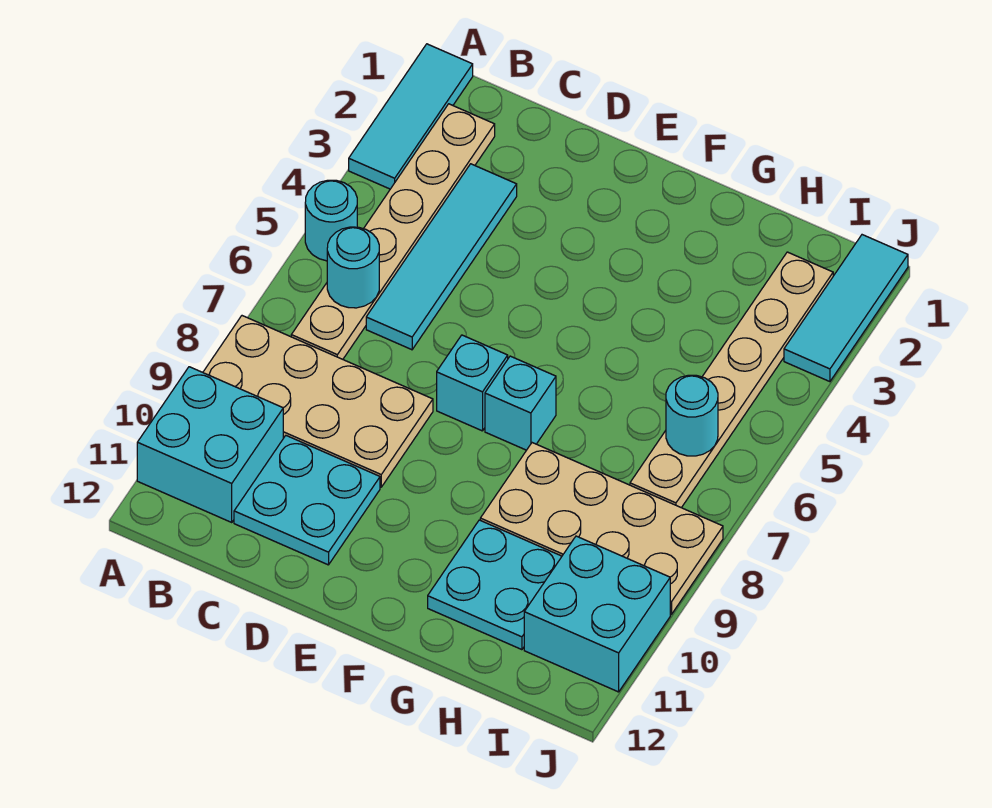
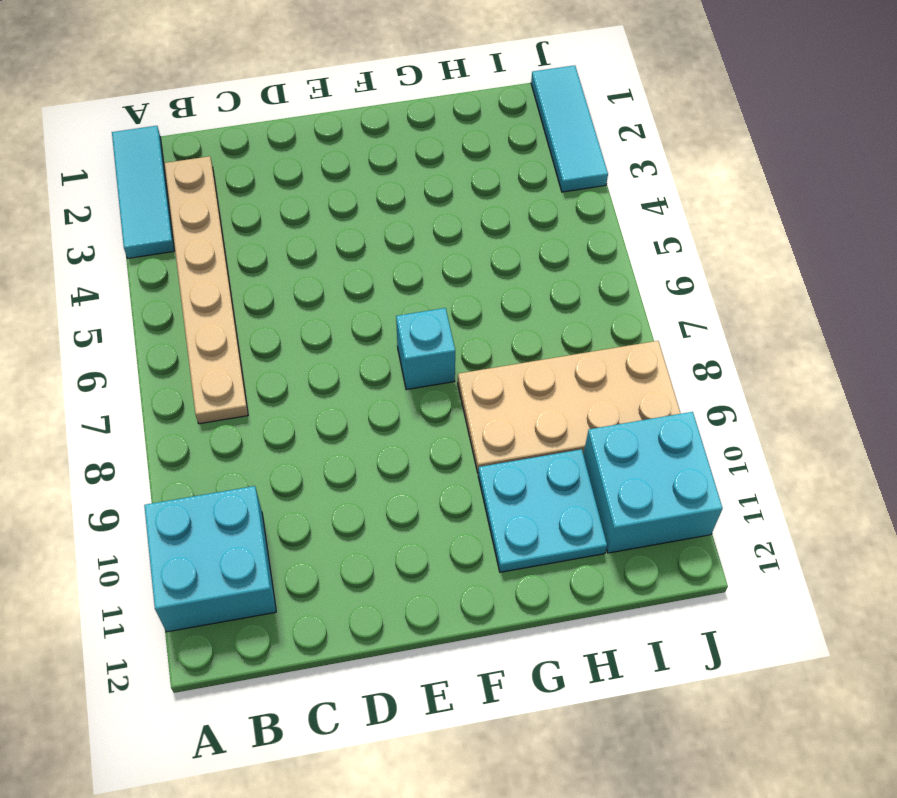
none -> cyan 1x1 round brick [305,180,357,261]
none -> tan 2x4 plate [203,316,433,487]
none -> cyan 1x4 tile [366,164,517,350]

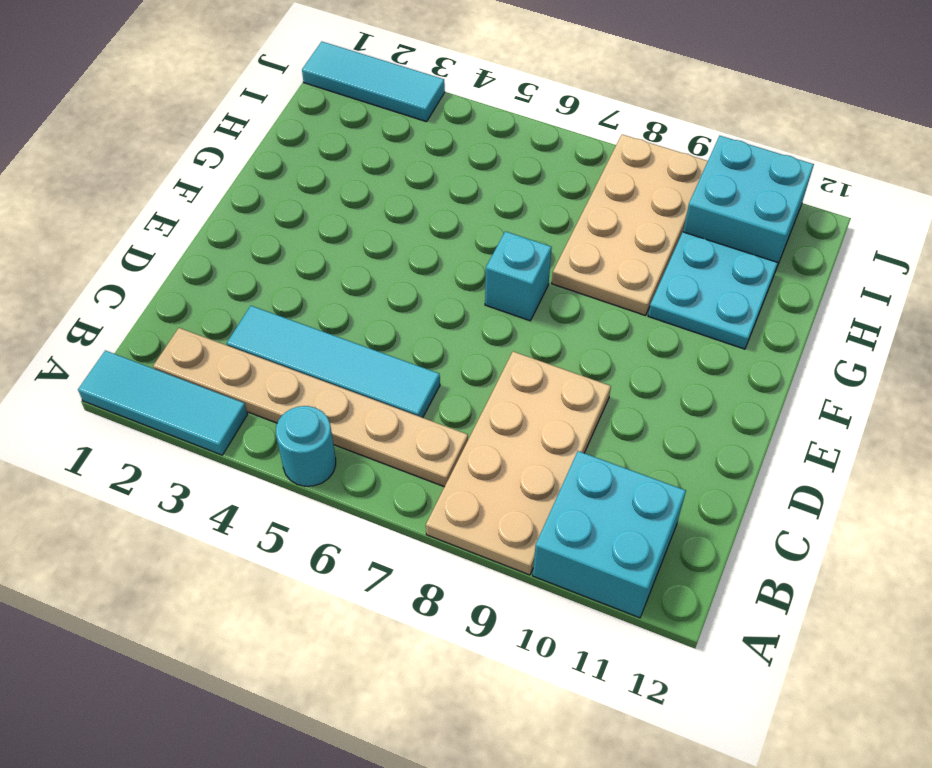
none -> cyan 2x2 plate [234,436,380,565]
none -> cyan 1x1 brick [437,335,508,431]
none -> tan 1x6 plate [630,252,833,508]

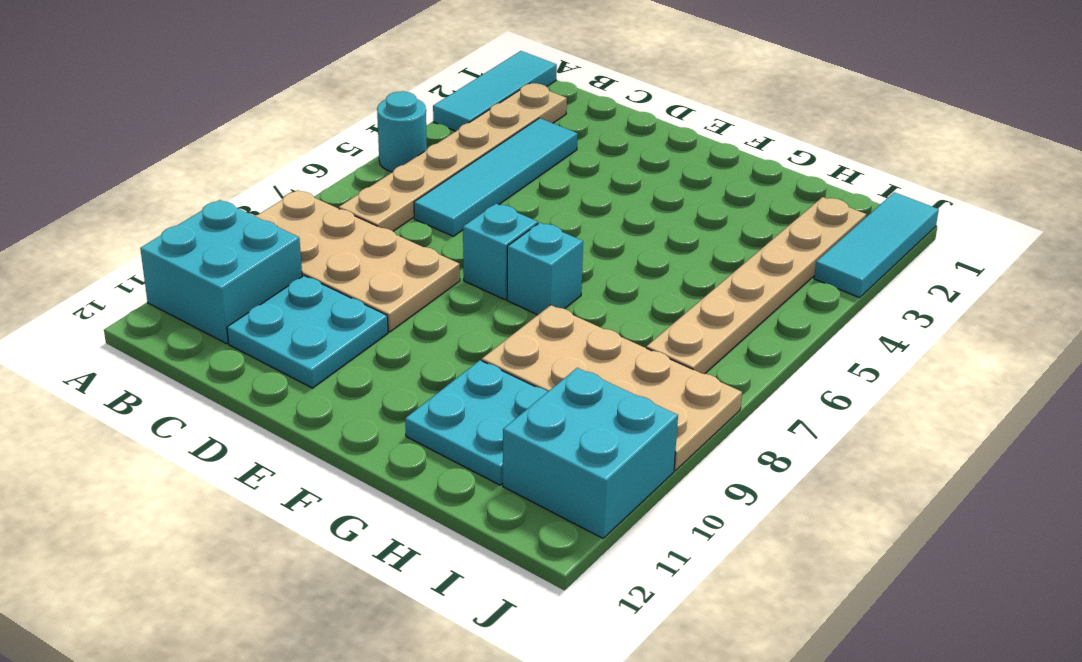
none -> cyan 1x1 round brick [327,227,379,308]
none -> cyan 1x1 round brick [666,375,718,456]

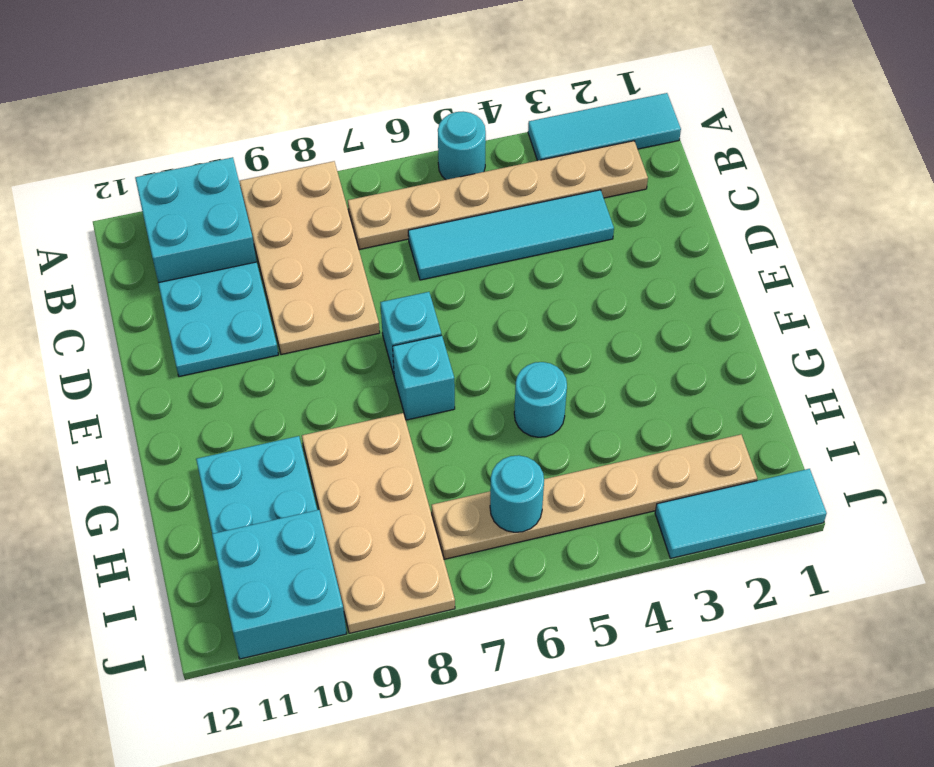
cyan 1x1 round brick [514,362,567,437] -> cyan 1x1 round brick moved to [327,227,379,308]

